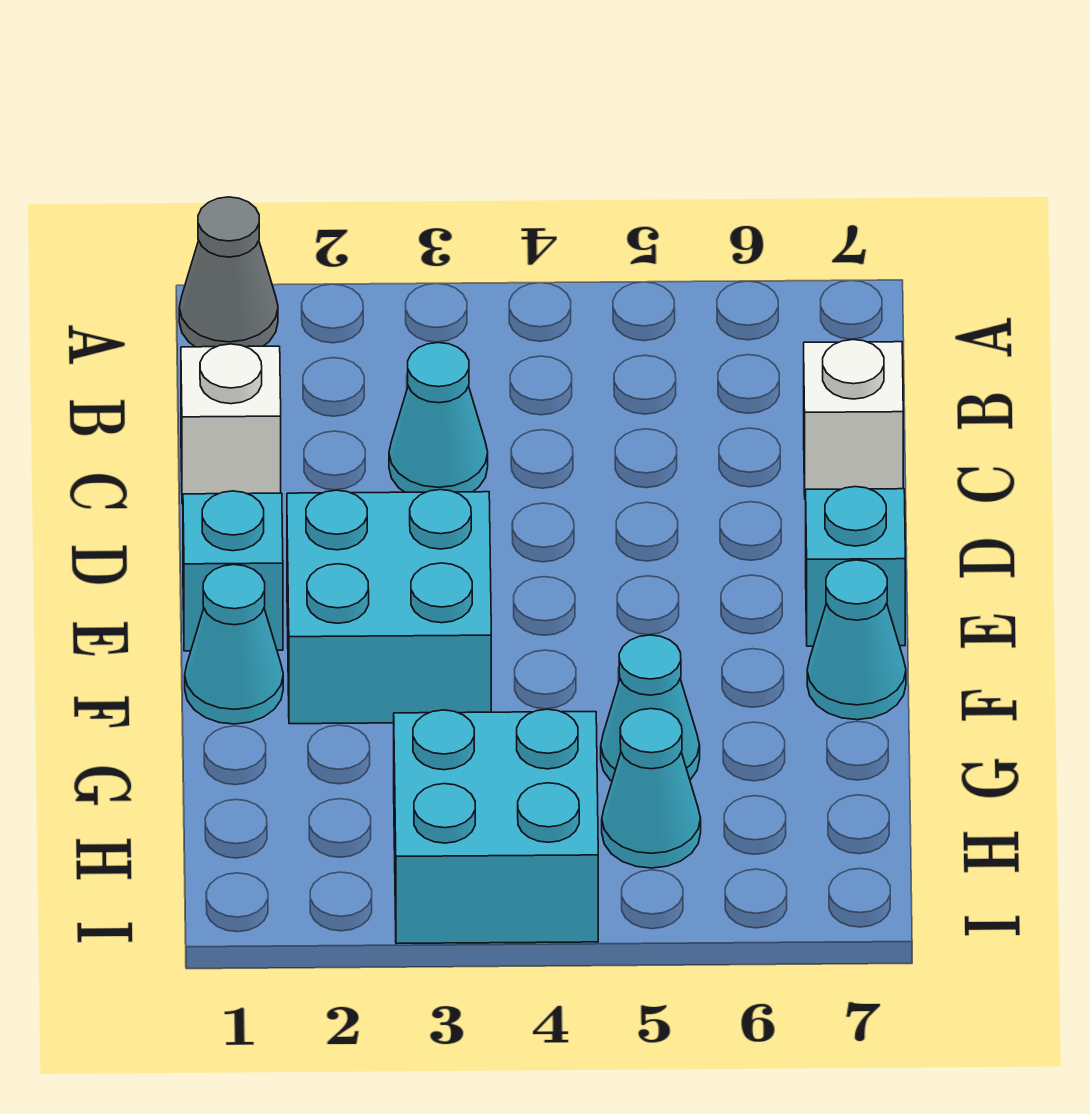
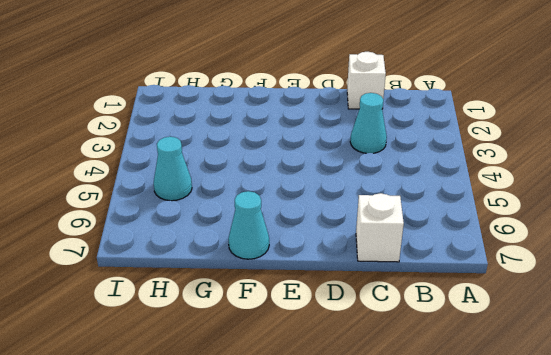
none -> grey 1x1 cone [179,197,278,347]
none -> cyan 1x1 brick [183,491,283,651]
none -> cyan 2x2 brick [287,490,491,724]

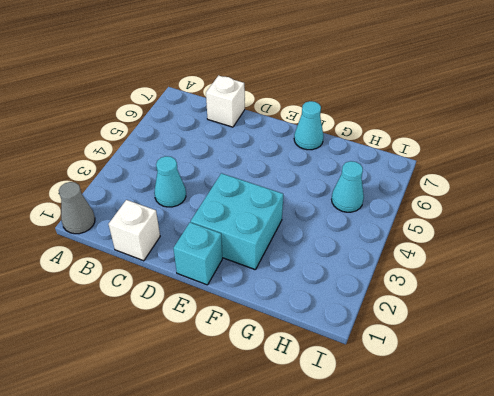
none -> cyan 1x1 brick [806,487,905,646]
none -> cyan 1x1 cone [185,565,283,724]
none -> cyan 1x1 cone [601,635,700,781]

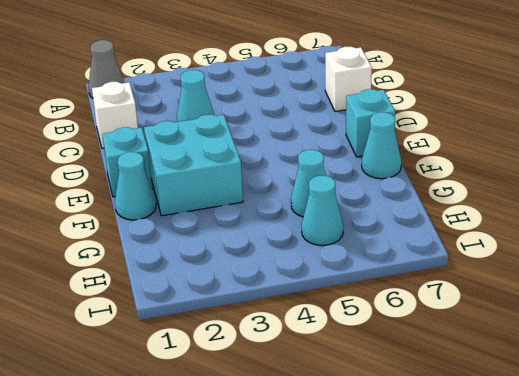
none -> cyan 2x2 brick [394,709,598,944]

